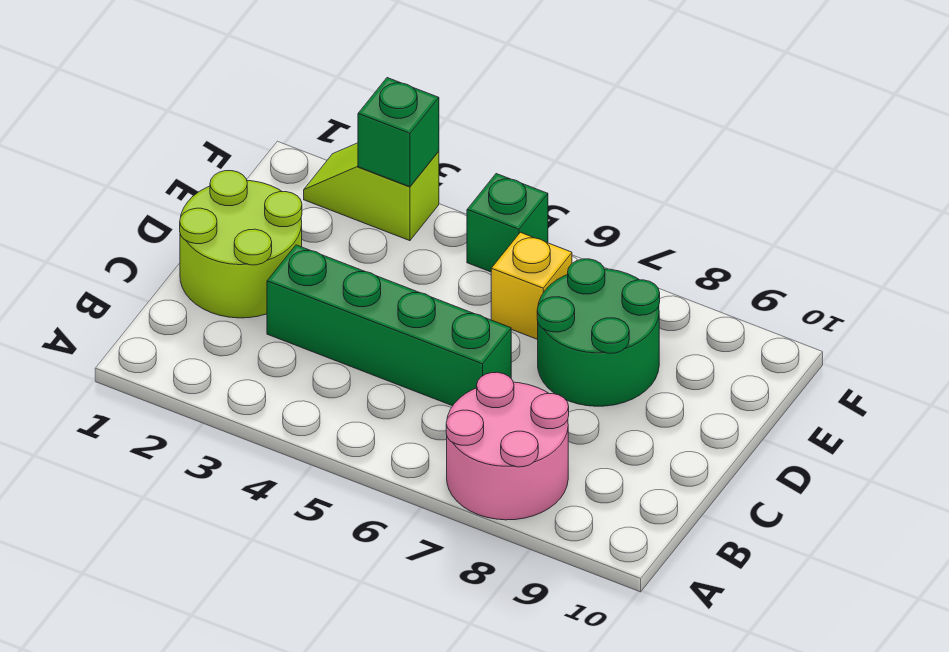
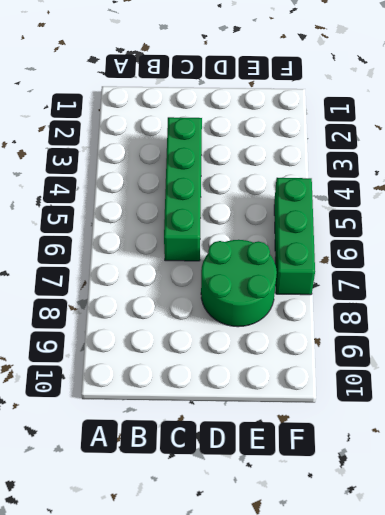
green 1x3 brick [274,178,315,295] -> green 1x1 brick [467,174,548,272]
none -> pink 2x2 round brick [446,372,569,520]
none -> lime 2x2 round brick [180,171,302,318]

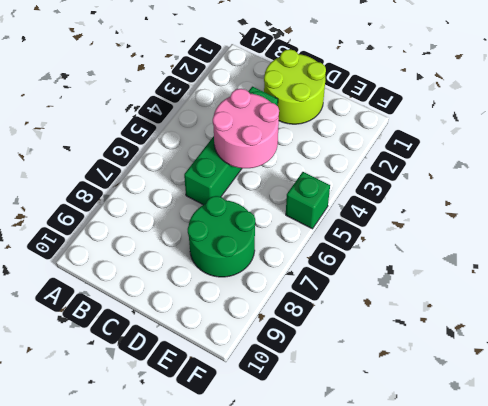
pink 2x2 round brick [213,89,279,168] -> pink 2x2 round brick moved to [446,372,569,520]
none -> yellow 1x1 brick [491,232,572,340]
none -> lime 1x2 slope [304,143,439,241]

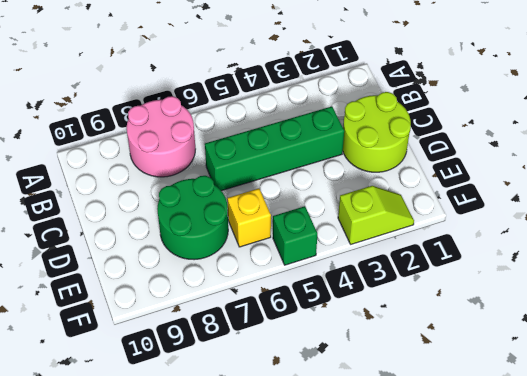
none -> green 1x1 brick [358,78,439,187]

